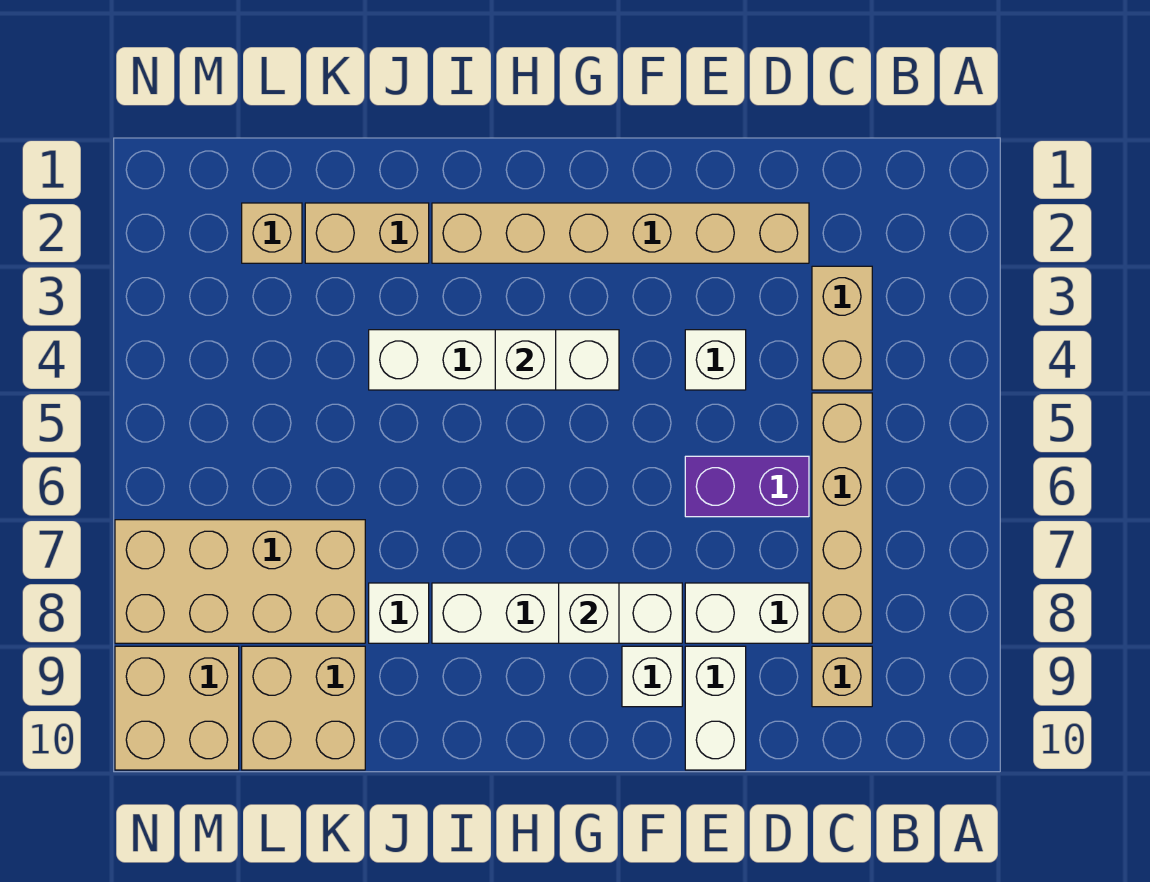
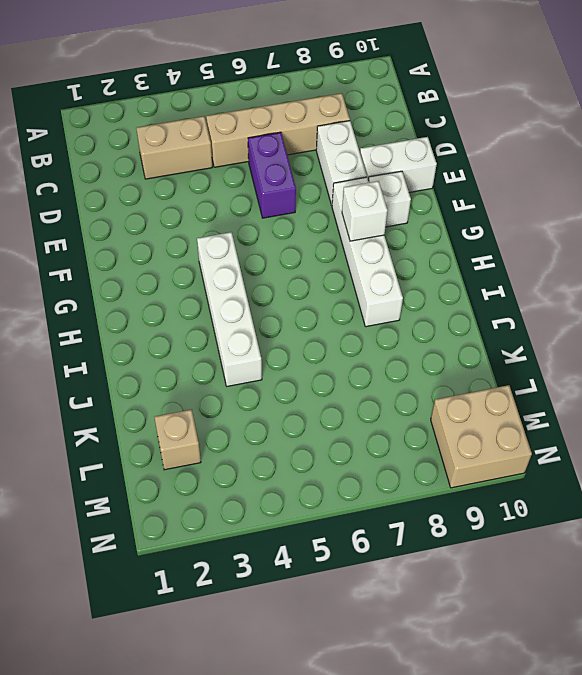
none -> tan 1x1 brick [812,646,872,707]
none -> tan 1x6 brick [432,203,809,263]
none -> white 1x1 brick [685,330,746,390]

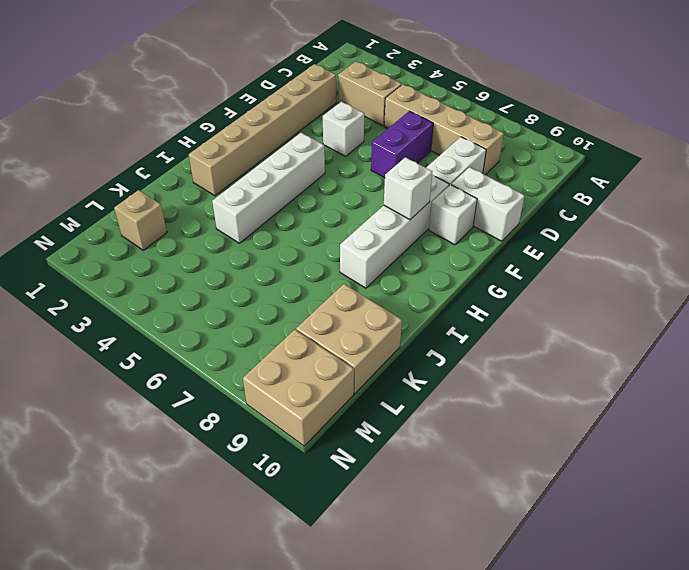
none -> tan 1x1 brick [812,646,872,707]
none -> tan 1x2 brick [305,203,429,263]
none -> white 1x1 brick [369,583,429,643]

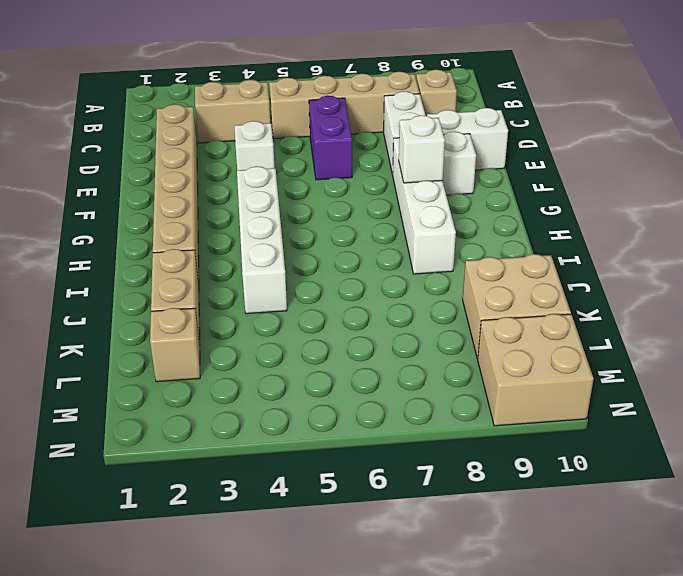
none -> white 1x1 brick [369,583,429,643]
none -> tan 2x4 brick [115,520,365,643]
none -> white 1x1 brick [495,330,556,390]

